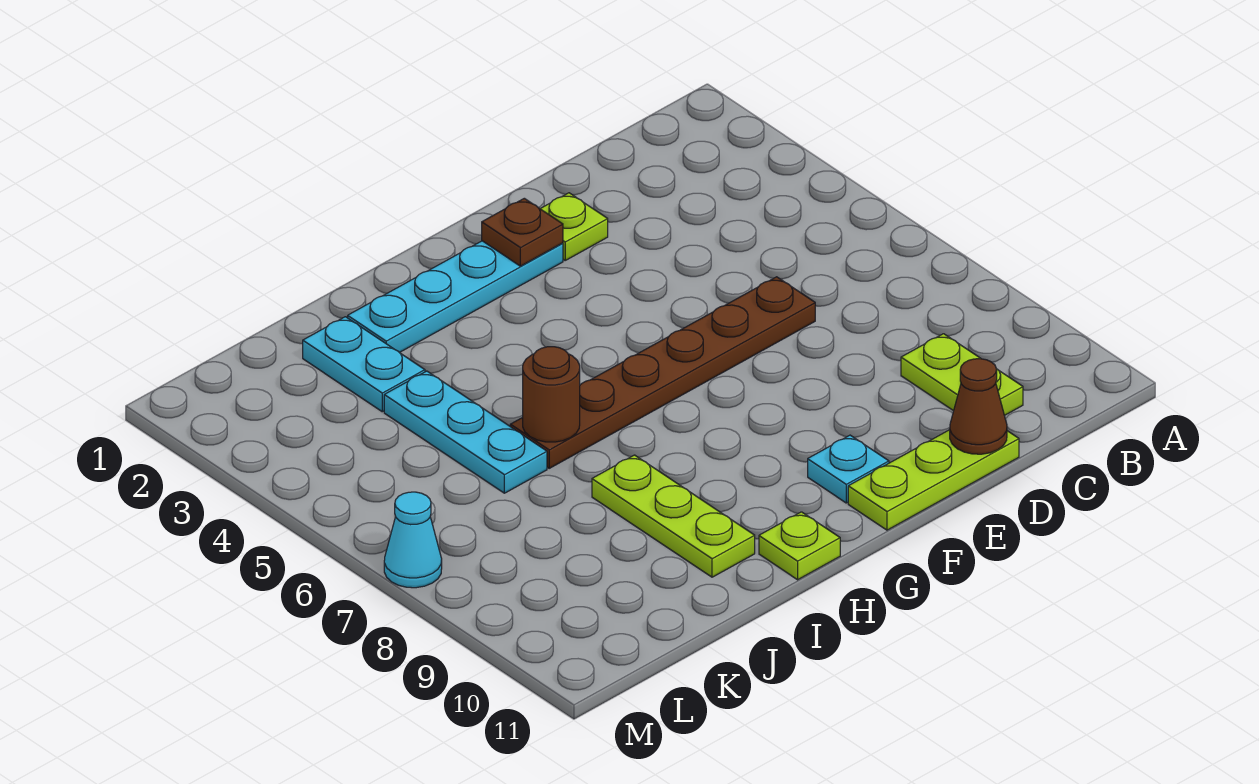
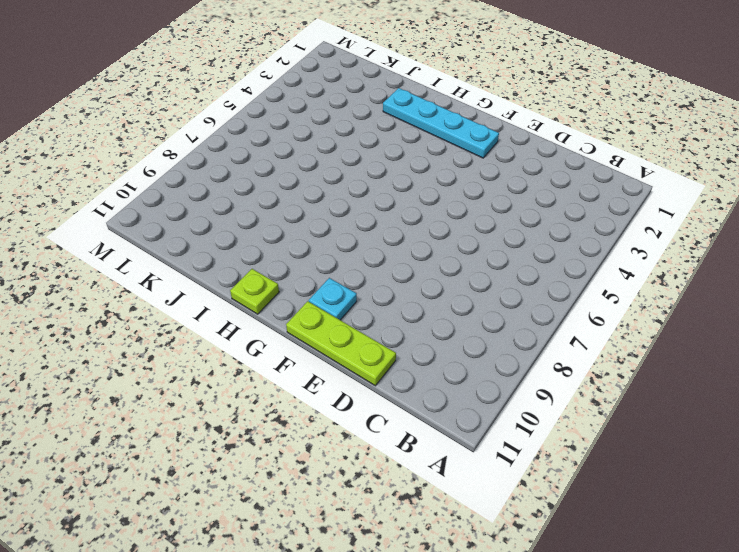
none -> lime 1x2 plate [901,334,1023,415]
none -> brown 1x6 plate [510,277,815,468]
none -> lime 1x1 plate [540,193,608,260]

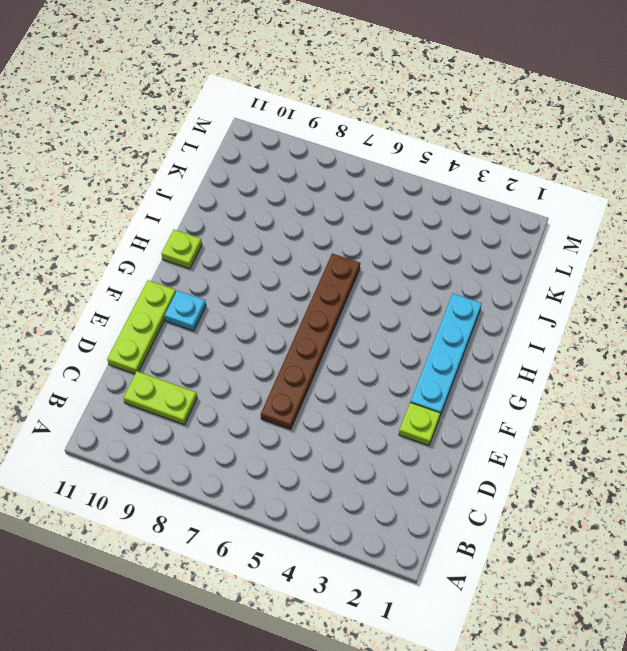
none -> lime 1x3 plate [592,455,755,577]
none -> cyan 1x2 plate [303,317,425,412]
none -> cyan 1x3 plate [384,371,547,493]

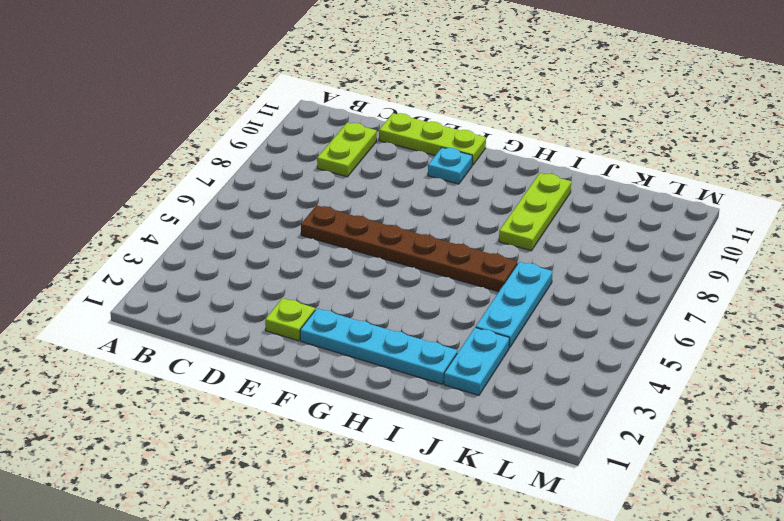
none -> lime 1x1 plate [759,512,840,580]
none -> cyan 1x1 cone [384,492,442,588]
none -> brown 1x1 cone [950,359,1007,454]

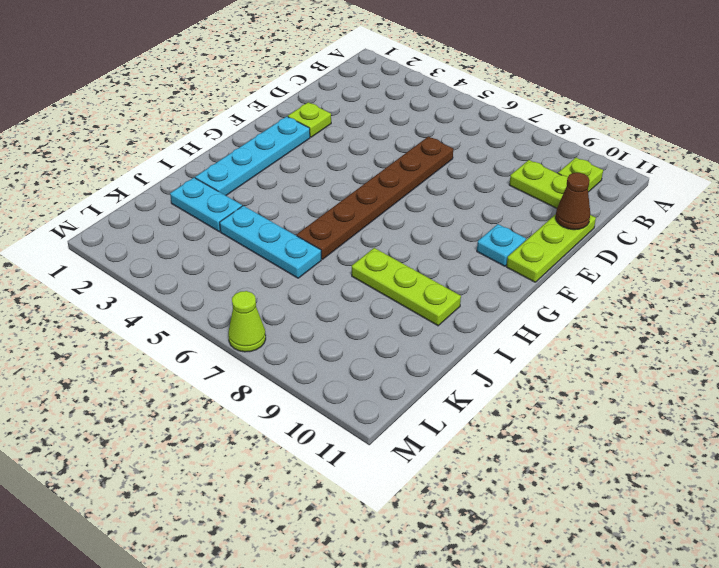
lime 1x1 plate [558,158,603,192] -> lime 1x1 plate moved to [759,512,840,580]
lime 1x1 cone [228,291,266,352] -> cyan 1x1 cone [384,492,442,588]
none -> brown 1x1 plate [482,198,563,266]
none -> brown 1x1 round brick [523,347,580,442]

